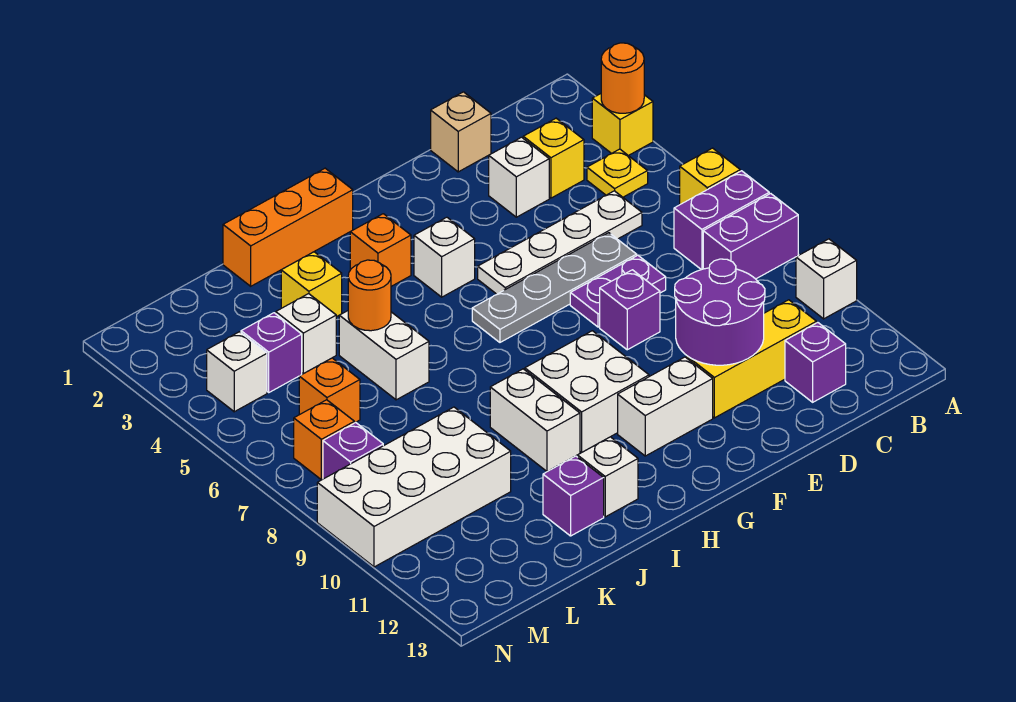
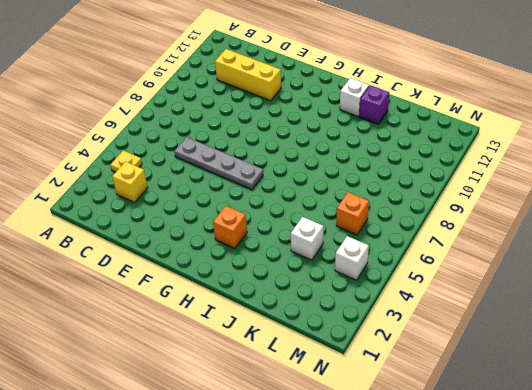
none -> yellow 1x1 brick [592,94,653,156]
none -> yellow 1x1 brick [680,148,740,204]
none -> purple 1x2 brick [674,171,769,270]
none -> purple 1x2 brick [703,194,798,279]

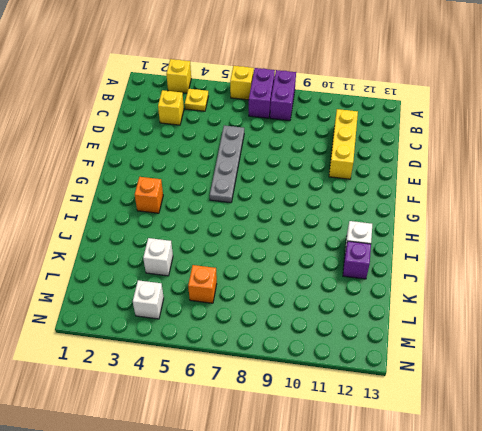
none -> white 1x1 brick [796,239,857,319]
none -> white 1x4 plate [478,191,642,294]
none -> purple 1x1 brick [785,323,846,402]
none -> tan 1x1 brick [431,92,491,172]

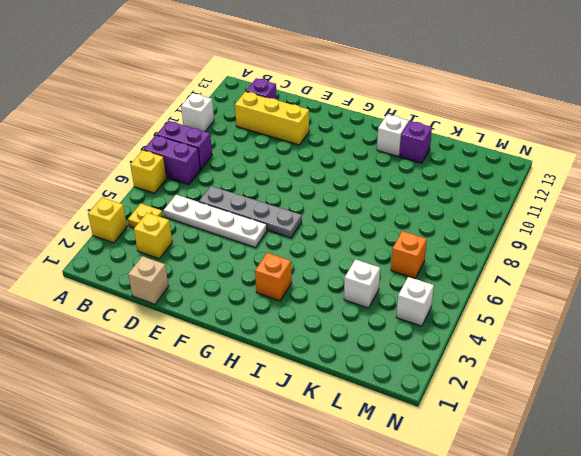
none -> white 1x1 brick [489,137,549,217]
none -> purple 1x2 plate [570,255,666,327]
none -> purple 1x1 brick [600,270,660,350]
none -> white 1x2 brick [618,357,713,456]

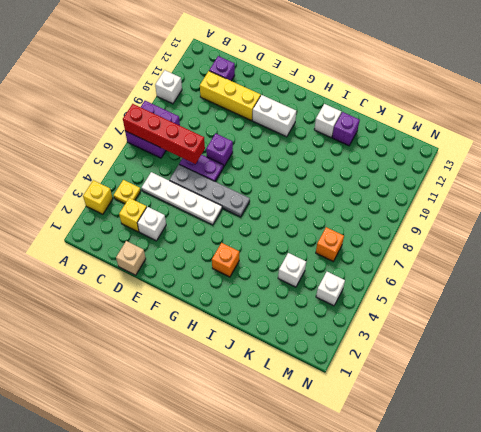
red 1x4 brick [123,104,205,164] -> none
none -> yellow 1x1 brick [680,148,740,204]
none -> white 1x1 brick [414,217,475,297]
none -> white 2x2 brick [525,331,649,453]
none -> orange 1x3 brick [223,168,353,286]

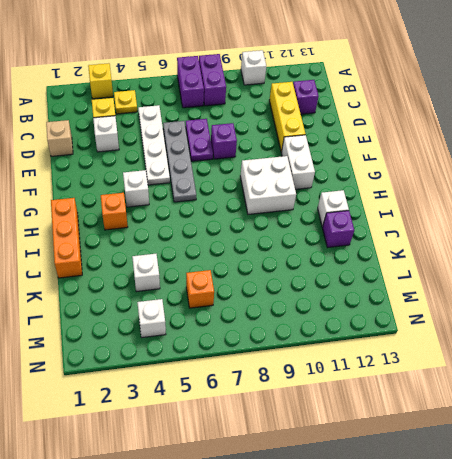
none -> yellow 1x1 brick [680,148,740,204]
none -> white 1x2 brick [490,369,580,471]
none -> yellow 1x1 brick [281,252,342,317]
none -> white 1x2 brick [339,311,429,400]

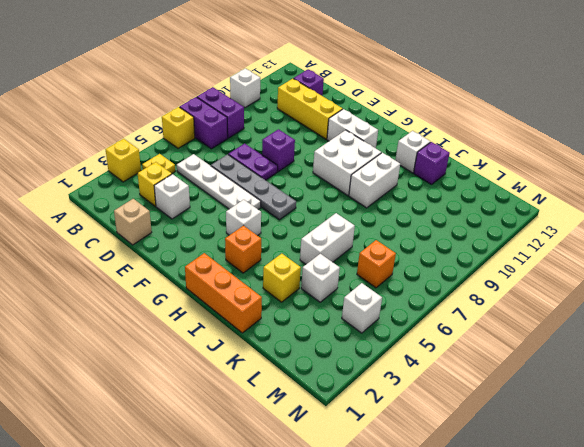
none -> white 2x4 brick [317,407,511,567]
none -> purple 1x1 brick [241,313,302,392]
none -> orange 1x1 brick [294,400,354,480]
none -> purple 1x1 brick [323,422,383,479]

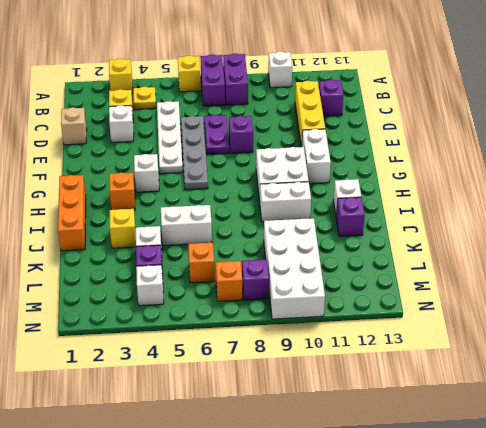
none -> orange 1x1 round brick [601,43,644,113]
none -> purple 2x2 round brick [675,259,765,365]
none -> orange 1x1 round brick [348,260,391,331]

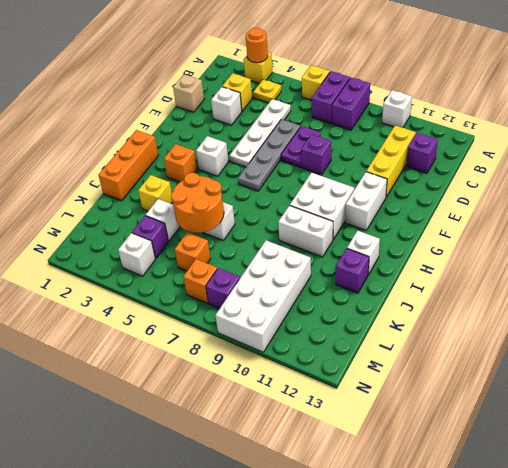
orange 2x2 round brick [171,173,224,233] -> orange 1x1 round brick [348,260,391,331]
none -> purple 2x2 round brick [675,259,765,365]

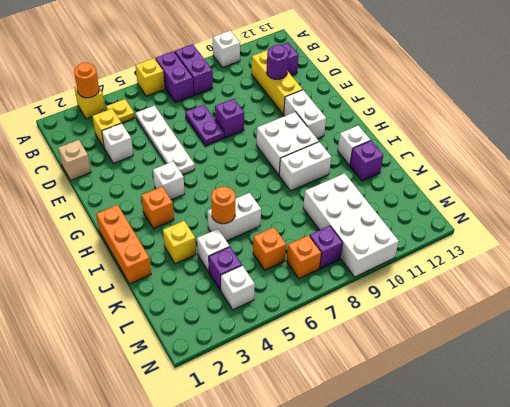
purple 1x1 round brick [267,45,289,79] -> purple 2x2 round brick [675,259,765,365]
none -> grey 1x4 plate [472,233,637,342]

